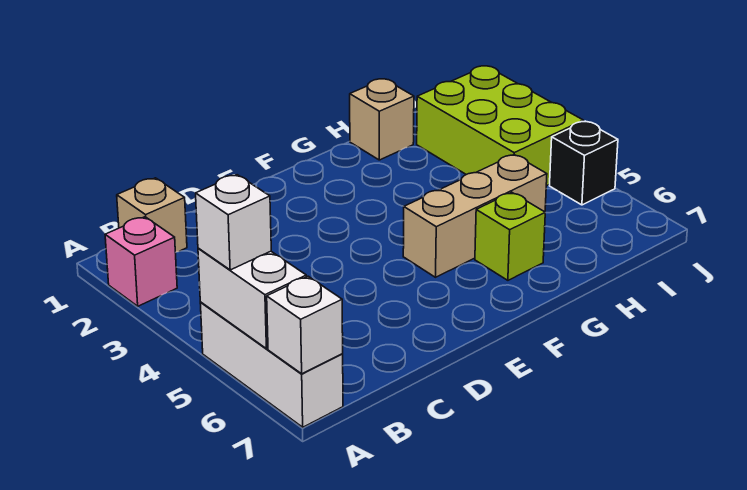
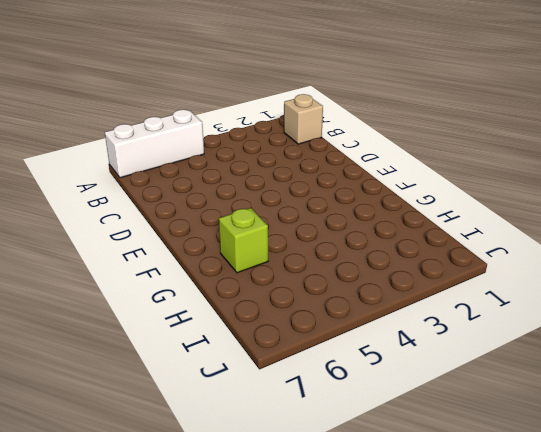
none -> pink 1x1 brick [105,217,177,306]
none -> tan 1x3 brick [403,155,547,277]

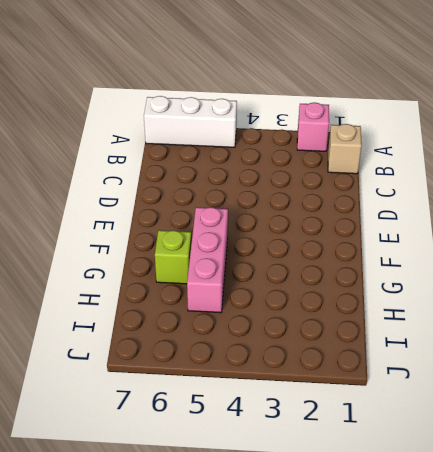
pink 1x3 brick [187,207,228,313] -> tan 1x3 brick [403,155,547,277]
none -> tan 1x1 brick [350,79,414,160]
none -> lime 2x3 brick [417,66,583,186]

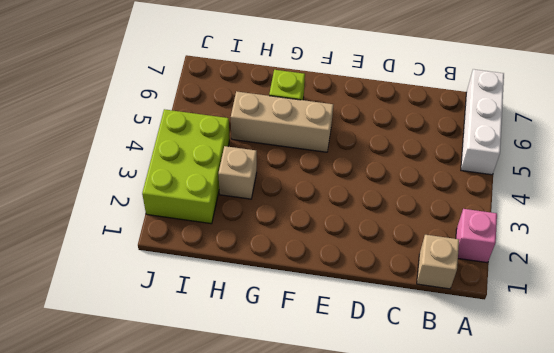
tan 1x1 brick [218,146,257,199] -> tan 1x1 brick moved to [350,79,414,160]
none -> black 1x1 brick [550,121,618,205]
none -> white 1x2 brick [198,248,306,349]

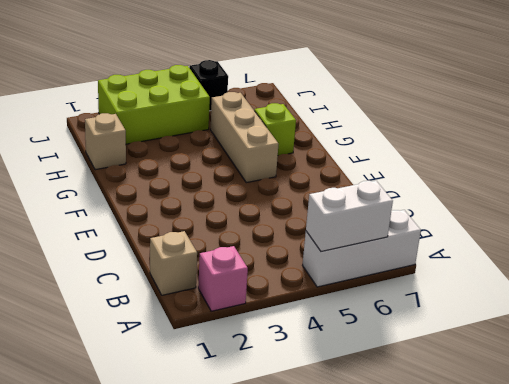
none -> white 1x1 brick [267,276,343,374]
none -> white 1x1 brick [196,175,271,270]

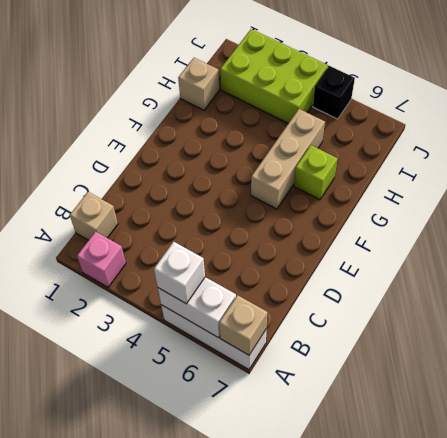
tan 1x1 brick [219,295,267,355] -> white 1x1 brick [267,276,343,374]

